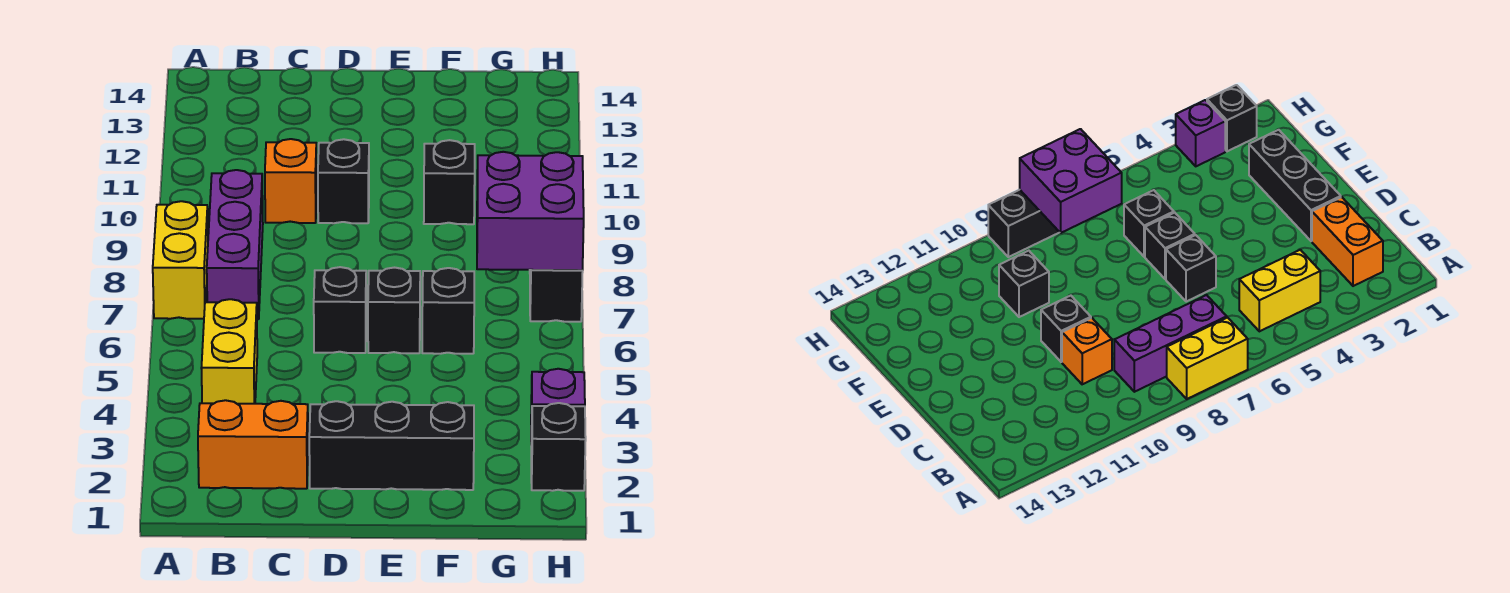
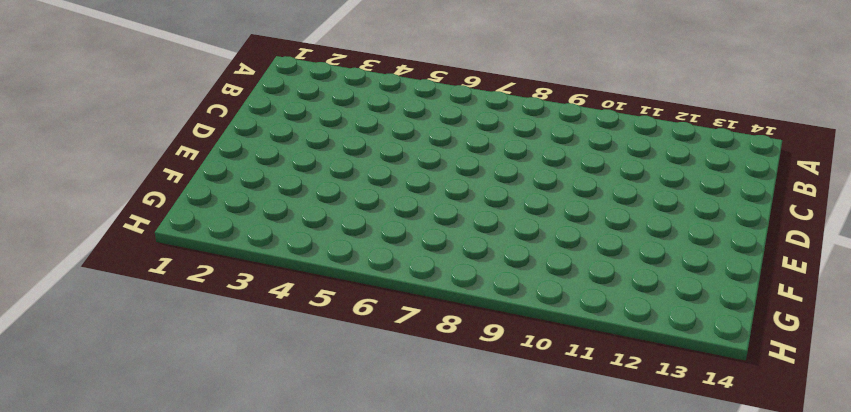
none -> yellow 1x2 brick [153,201,208,319]
none -> orange 1x2 brick [198,400,308,489]
none -> yellow 1x2 brick [201,299,257,404]

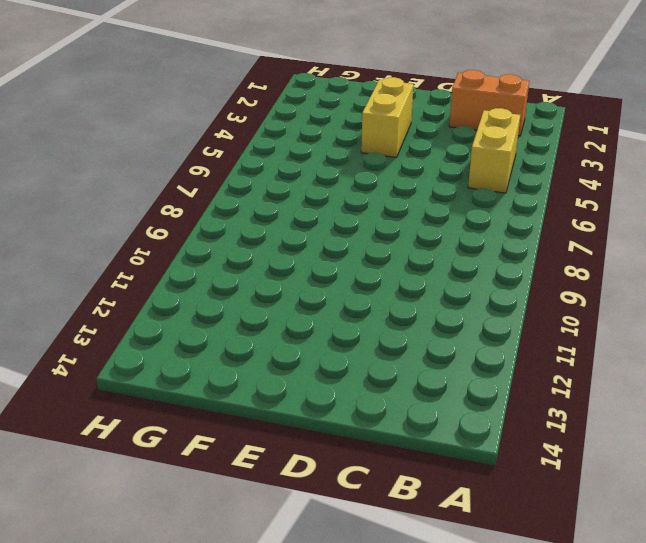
yellow 1x2 brick [361,77,413,157] -> yellow 1x2 brick moved to [153,201,208,319]
none -> purple 1x3 brick [207,170,263,319]
none -> orange 1x1 brick [265,139,317,223]
none -> black 1x3 brick [309,401,474,490]

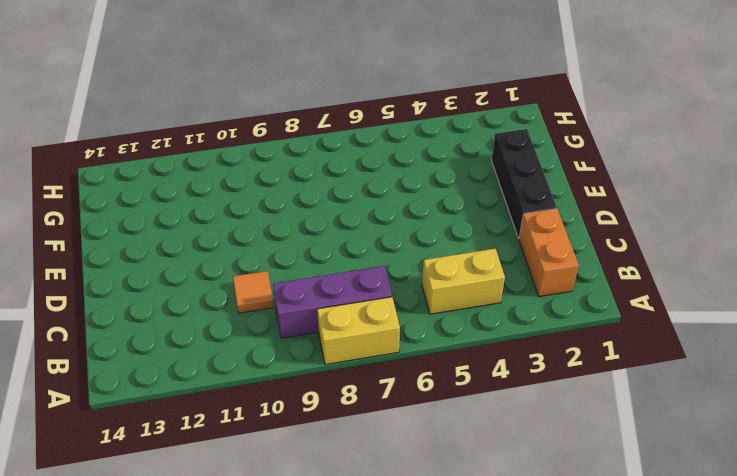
orange 1x1 tile [233,271,274,313] -> orange 1x1 brick [265,139,317,223]
none -> black 1x1 brick [314,267,366,353]
none -> black 1x1 brick [318,139,369,223]
none -> black 1x1 brick [368,268,420,353]

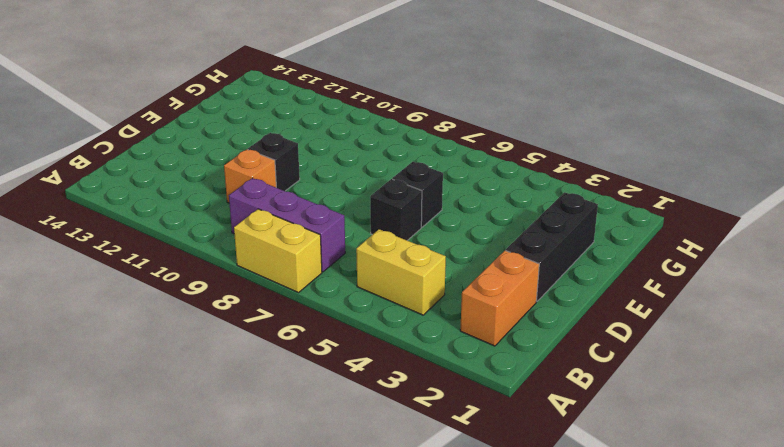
none -> black 1x1 brick [422,268,474,354]
none -> black 1x1 brick [424,140,475,224]
none -> black 1x1 brick [531,403,586,491]

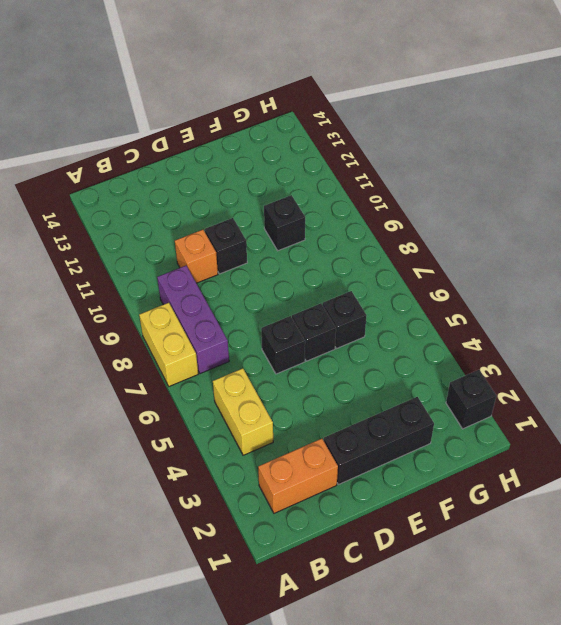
none -> purple 1x1 brick [531,369,585,445]
none -> black 1x3 brick [530,270,583,322]
none -> purple 2x2 brick [477,152,584,270]

